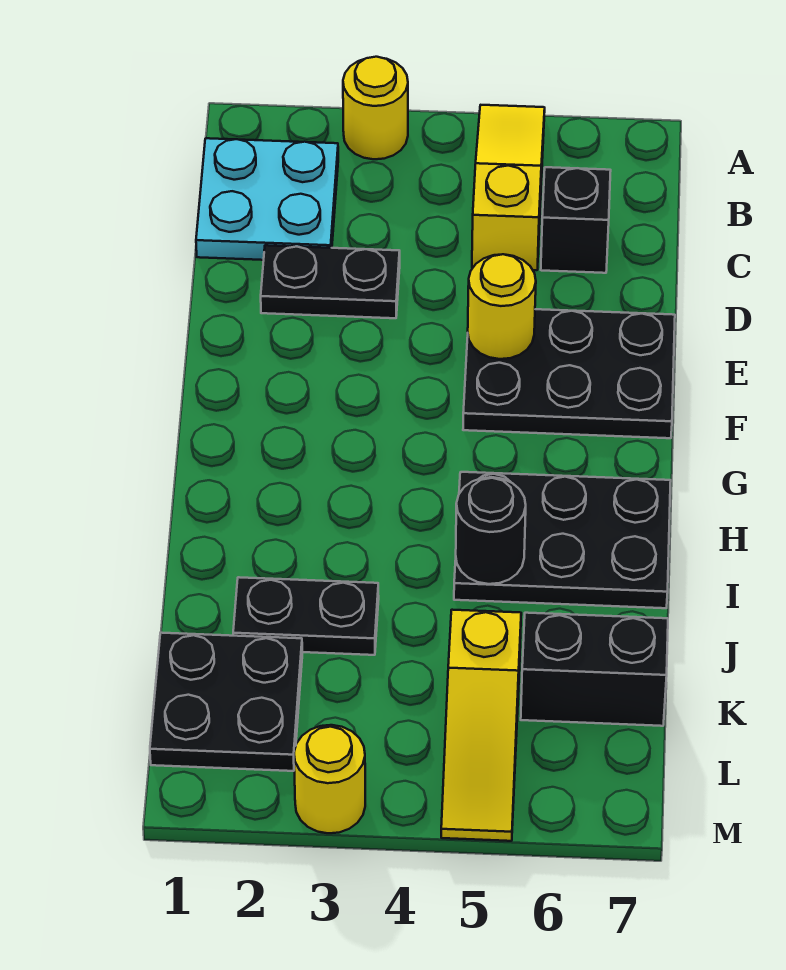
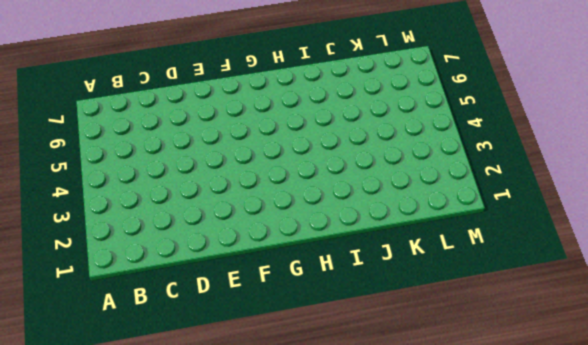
none -> yellow 1x1 round brick [343,57,408,159]
none -> yellow 1x3 slope [472,105,545,270]
none -> cyan 2x2 plate [196,138,338,260]

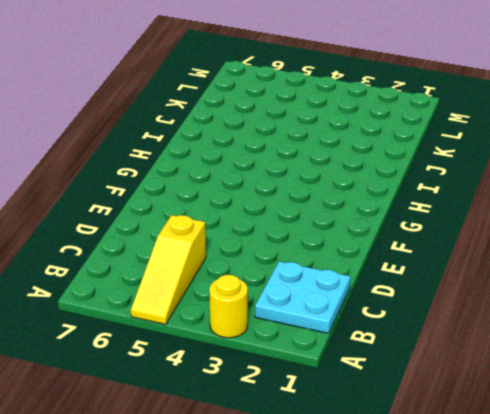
none -> black 1x1 brick [541,167,611,273]
none -> black 1x2 plate [261,245,400,318]
none -> black 2x3 plate [463,309,675,438]

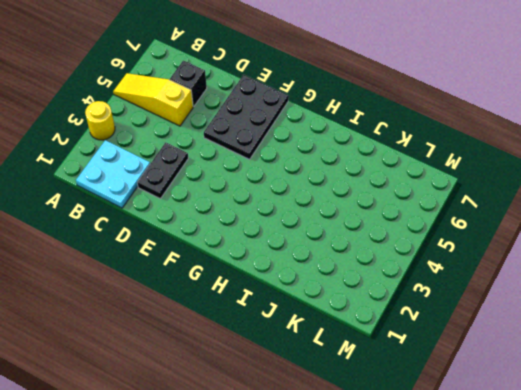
none -> black 2x3 plate [454,472,671,608]
none -> black 1x2 plate [233,577,379,655]
none -> black 2x2 plate [150,633,302,771]

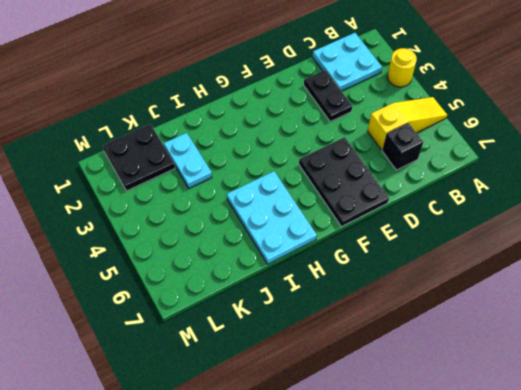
cyan 2x3 plate [227,171,317,264] -> black 2x3 plate [454,472,671,608]
cyan 1x2 plate [164,133,212,188] -> black 1x2 plate [233,577,379,655]
none -> yellow 1x3 slope [441,610,521,841]
none -> black 1x2 brick [521,613,668,726]
none -> yellow 1x1 round brick [294,725,365,833]

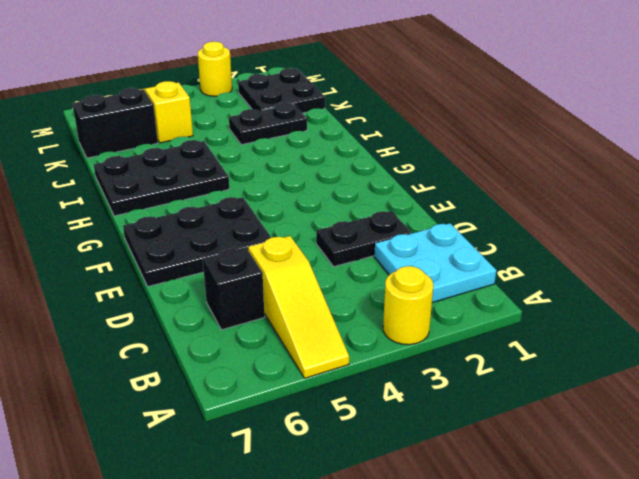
none -> yellow 1x1 round brick [468,254,536,359]
none -> black 1x1 round brick [456,477,526,584]

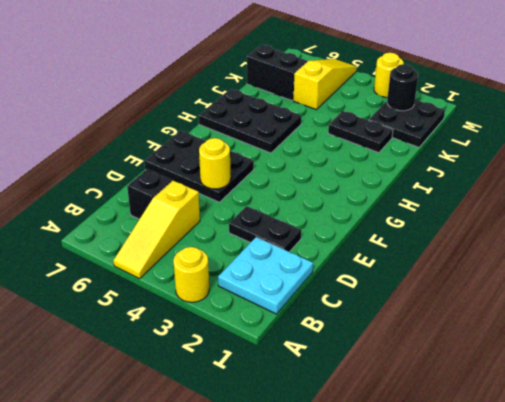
black 1x1 round brick [387,64,418,111] -> black 1x1 round brick moved to [456,477,526,584]

